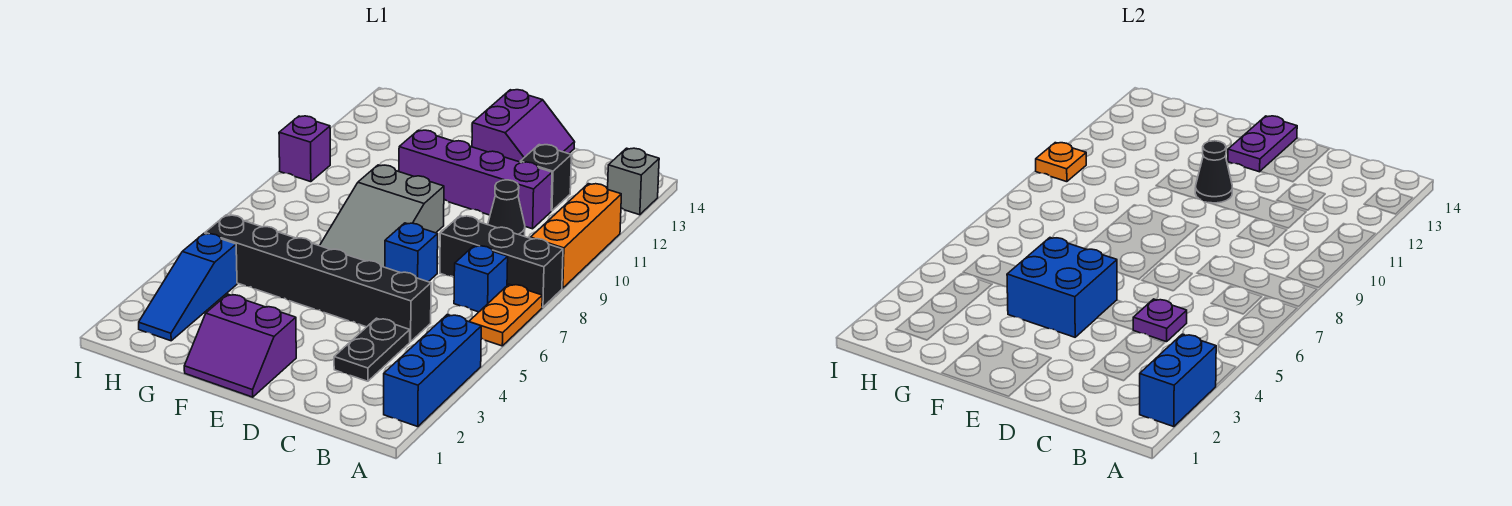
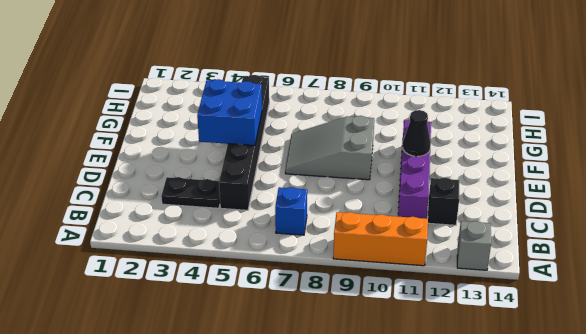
none -> blue 1x3 brick [384,314,481,427]
none -> orange 1x2 plate [469,284,542,346]
none -> black 1x3 brick [440,216,563,307]

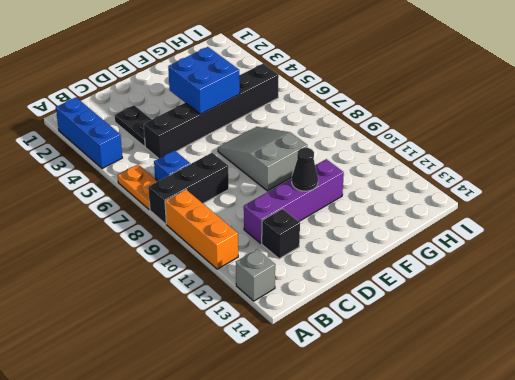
none -> black 1x1 cone [488,180,525,236]
none -> blue 1x1 brick [385,223,438,282]
none -> purple 2x2 slope [472,90,575,162]

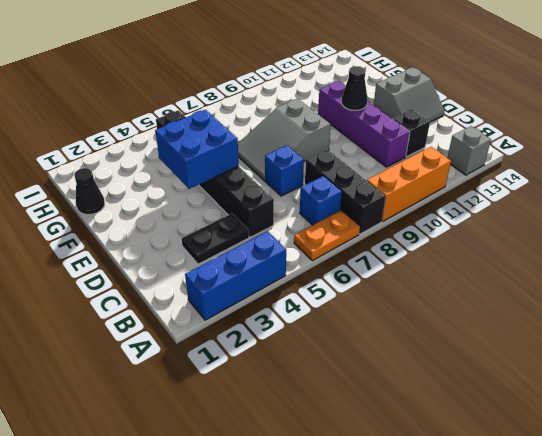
grey 2x2 slope [374,67,444,122] -> purple 2x2 slope [472,90,575,162]
black 1x1 cone [74,168,105,215] -> black 1x1 cone moved to [488,180,525,236]
none -> purple 2x2 slope [184,294,296,397]
none -> blue 1x3 slope [139,233,237,341]
none -> purple 1x1 brick [279,116,330,182]

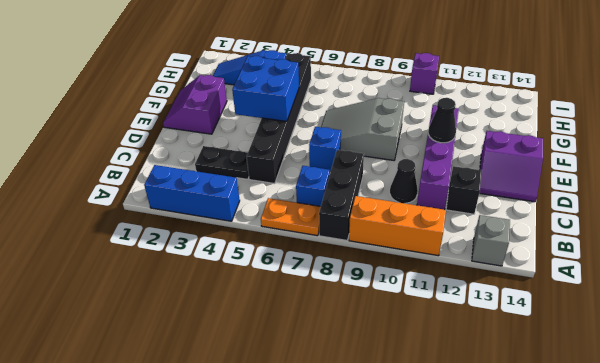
none -> blue 1x2 brick [1140,334,1216,427]
none -> purple 1x1 plate [1133,299,1187,342]
none -> purple 1x2 plate [1228,116,1297,172]

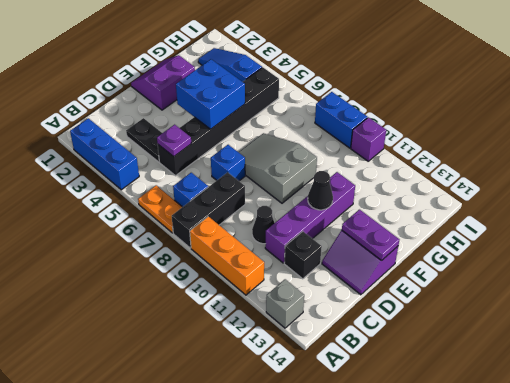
blue 1x2 brick [315,92,367,148] -> blue 1x2 brick moved to [1140,334,1216,427]
none -> orange 1x1 plate [1036,143,1086,182]

